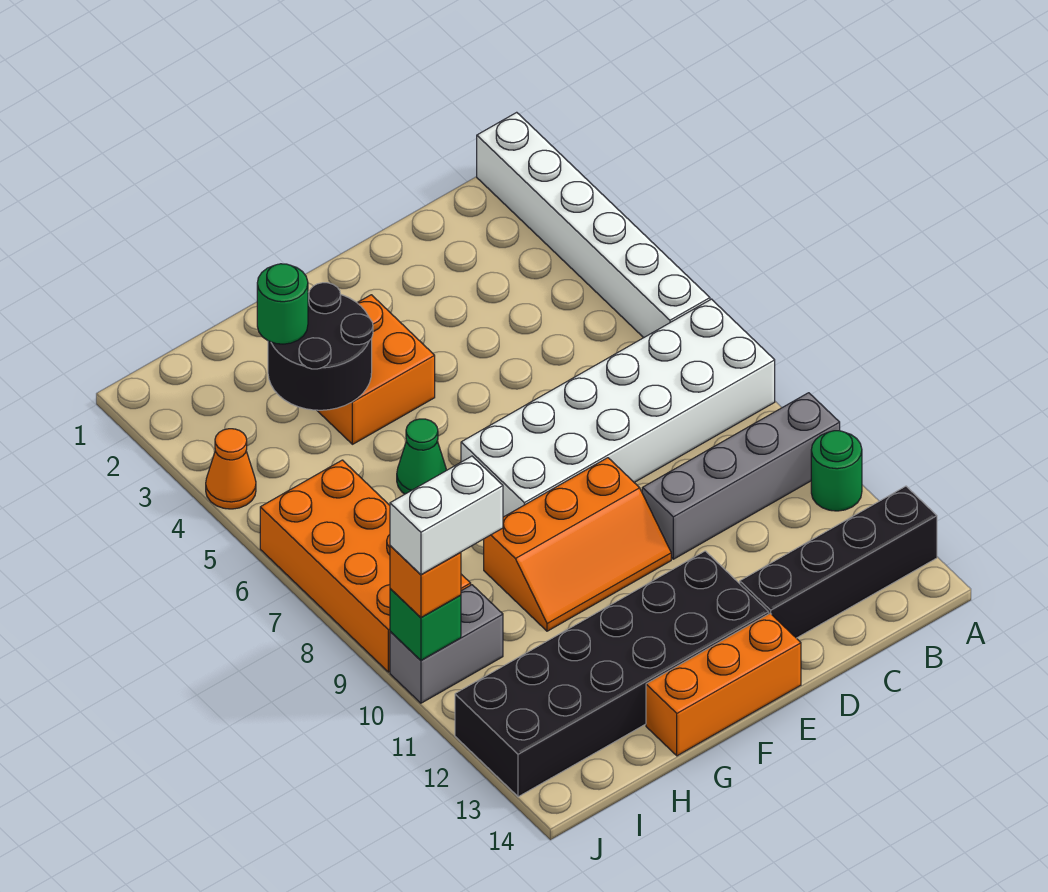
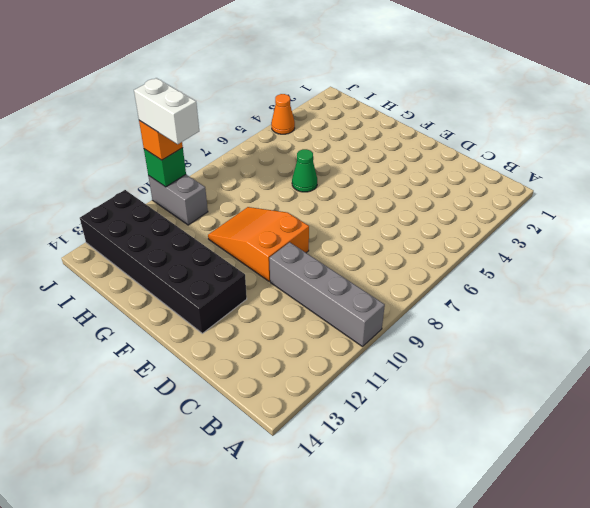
orange 2x3 slope [208,207,309,281] -> orange 2x3 slope turned to [484,458,671,631]
none -> white 1x6 brick [477,112,710,338]
none -> white 2x6 brick [461,299,775,517]
none -> green 1x1 round brick [811,431,862,511]

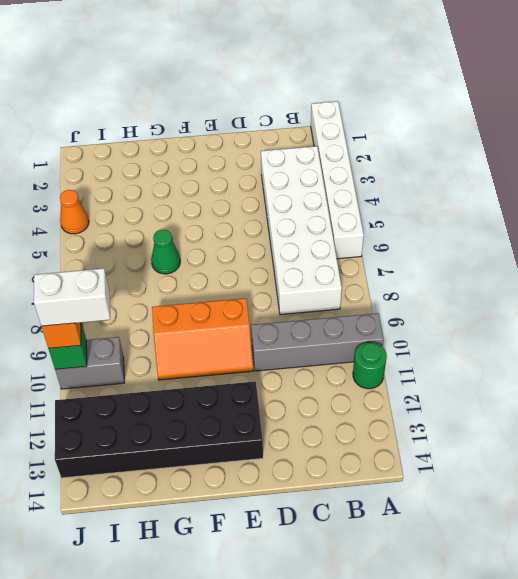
white 2x6 brick [261,146,342,315] -> white 2x6 brick turned to [461,299,775,517]
none -> black 1x4 brick [740,486,937,638]
none -> orange 1x3 brick [646,613,801,756]
none -> orange 2x2 brick [317,295,435,444]

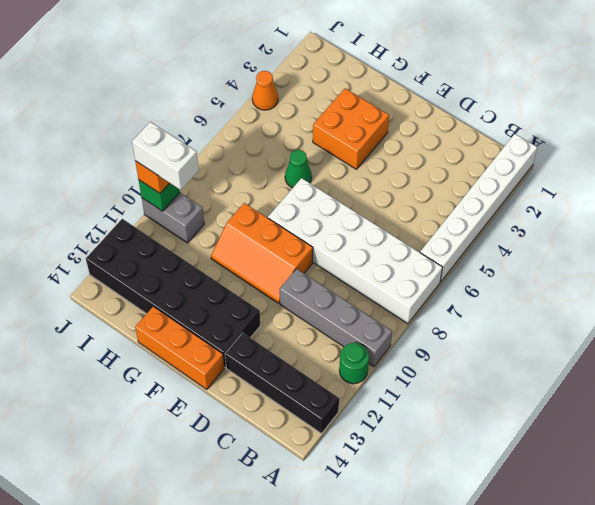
none -> orange 2x4 brick [260,460,471,672]
none -> black 2x2 round brick [268,283,373,410]
none -> green 1x1 round brick [257,264,308,344]

